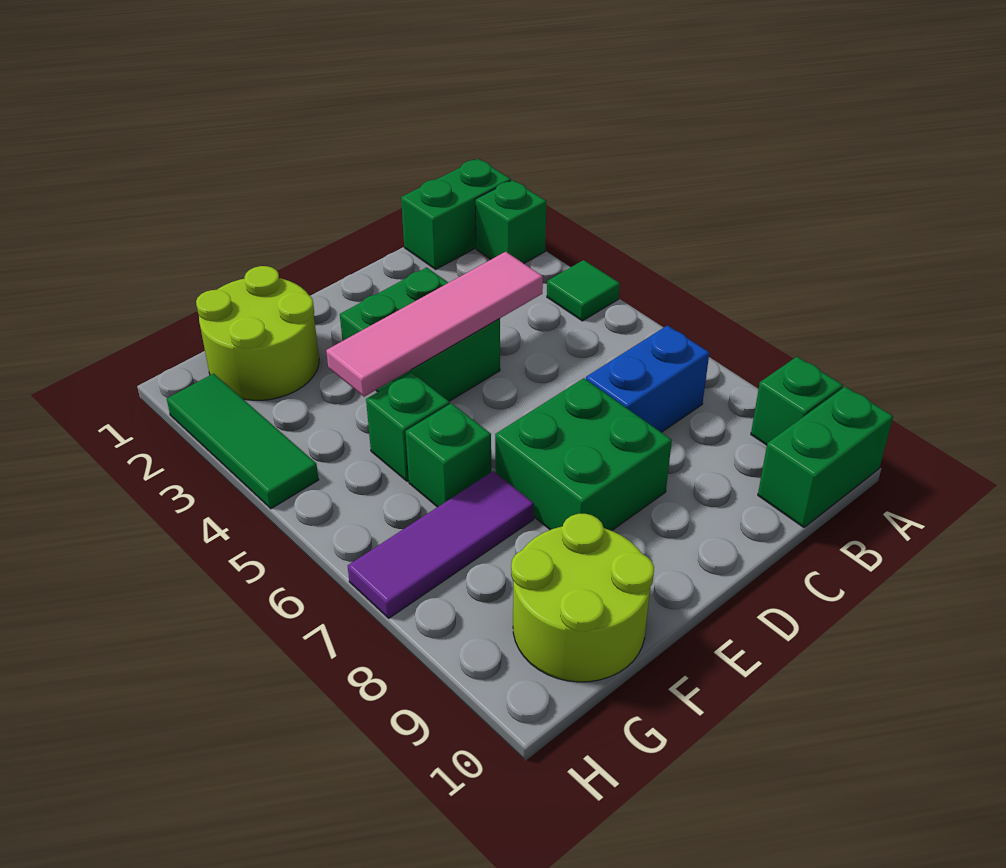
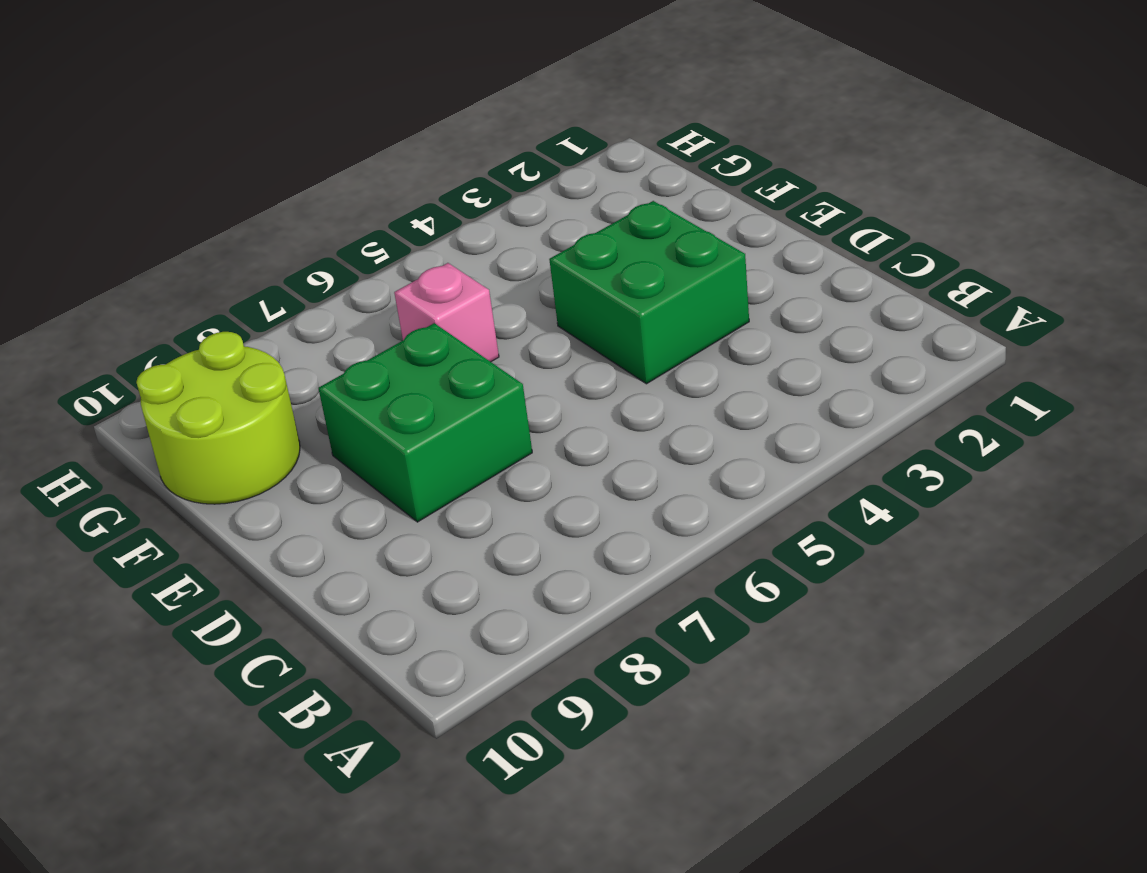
pink 1x1 brick [394,263,499,362] -> green 1x1 brick [406,403,491,507]
none -> green 1x2 brick [401,159,511,269]
none -> green 1x1 brick [476,180,546,263]
none -> green 1x1 tile [547,260,620,321]

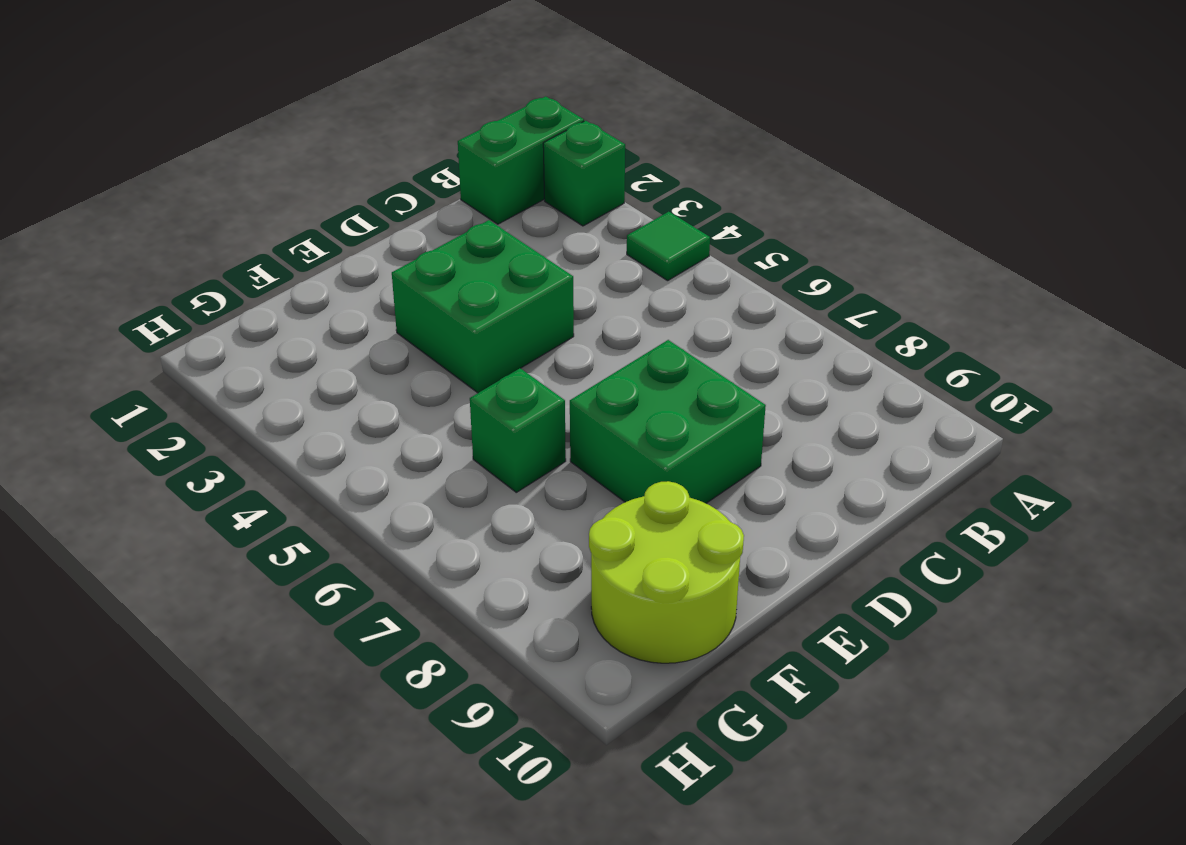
none -> green 1x1 brick [751,357,843,445]
none -> green 1x2 brick [758,386,893,527]
none -> blue 1x2 brick [586,325,709,432]

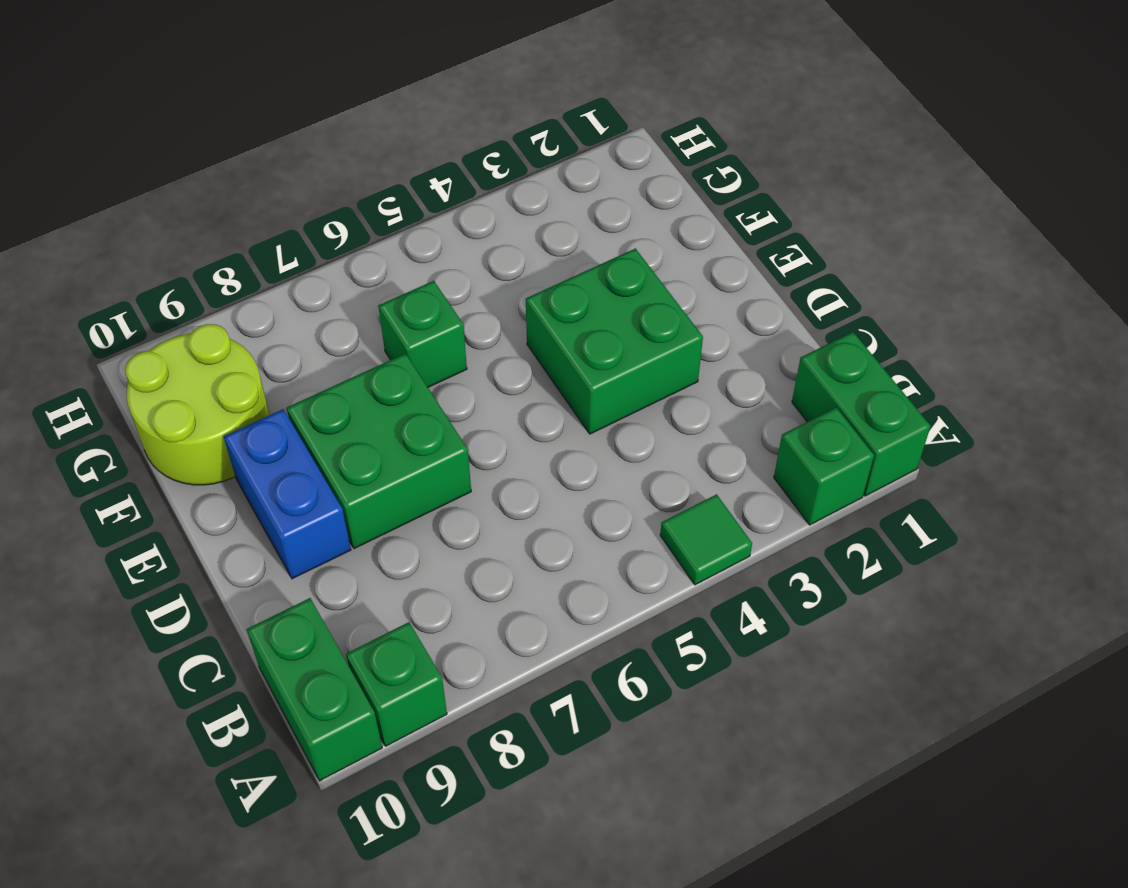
blue 1x2 brick [224,409,351,579] -> blue 1x2 brick moved to [586,325,709,432]
none -> lime 2x2 round brick [196,266,319,400]
none -> green 1x1 brick [366,373,450,481]
none -> purple 1x3 tile [348,471,534,618]

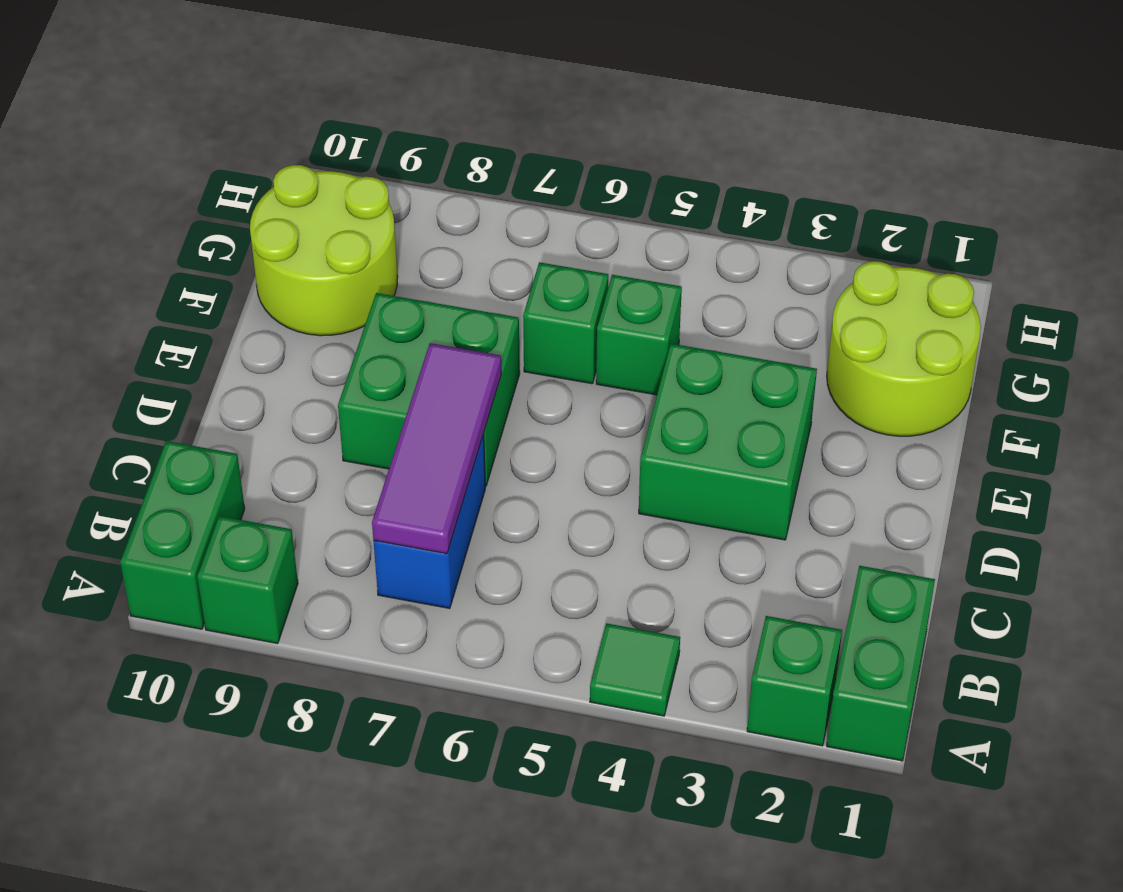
purple 1x3 tile [372,343,501,554] -> purple 1x3 tile moved to [348,471,534,618]
none -> green 1x3 tile [167,374,319,509]
none -> pink 1x4 tile [326,252,543,397]

